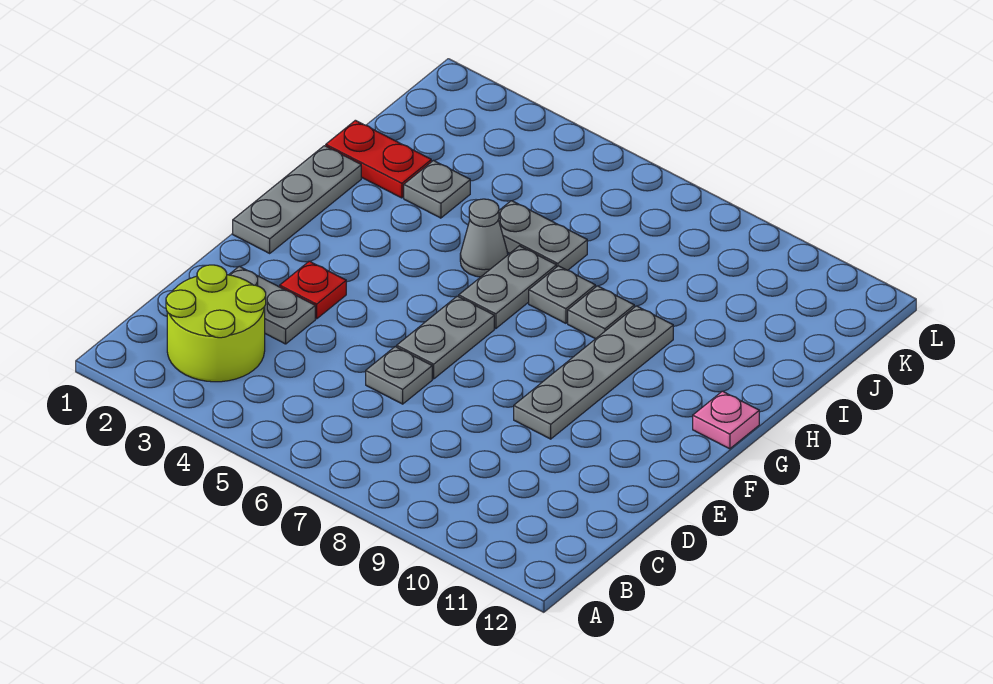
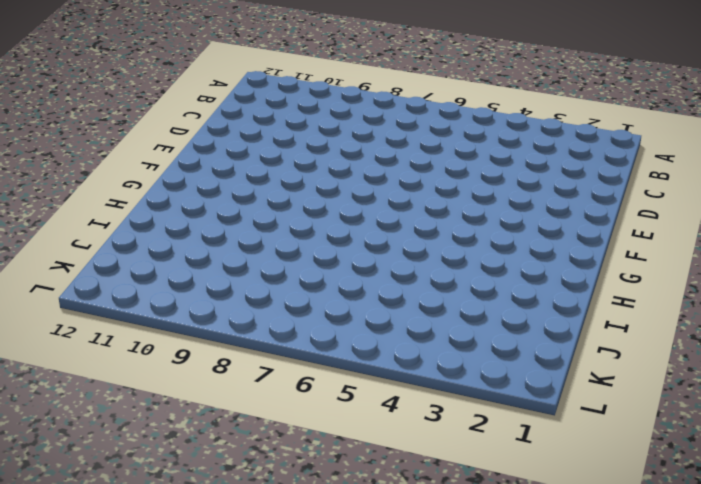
none -> lime 2x2 round brick [166,265,266,382]
none -> grey 1x2 plate [229,266,315,344]
none -> grey 1x1 plate [366,347,432,404]

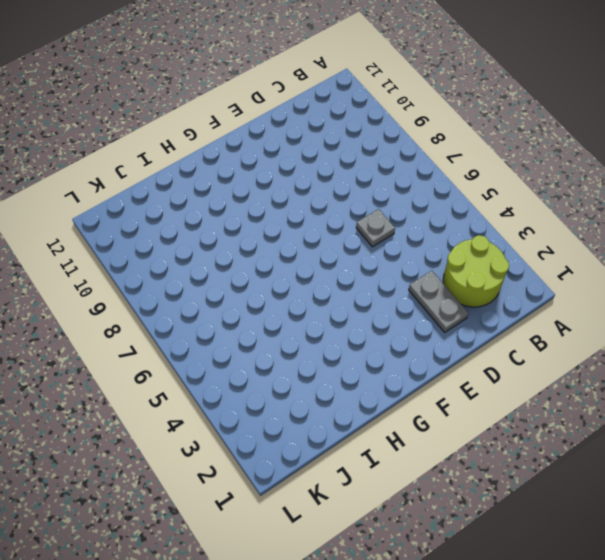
none -> red 1x1 plate [280,261,346,319]
none -> grey 1x2 plate [397,296,494,379]
none -> grey 1x4 plate [514,306,673,439]

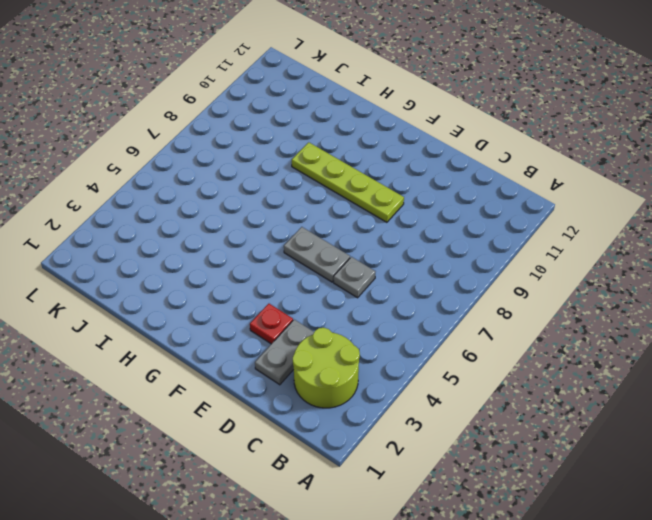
lime 1x4 plate [292,142,404,222] -> grey 1x4 plate [514,306,673,439]
none -> grey 1x3 plate [233,146,361,253]
none -> grey 1x2 plate [459,246,556,329]
none -> pink 1x1 plate [693,391,759,449]

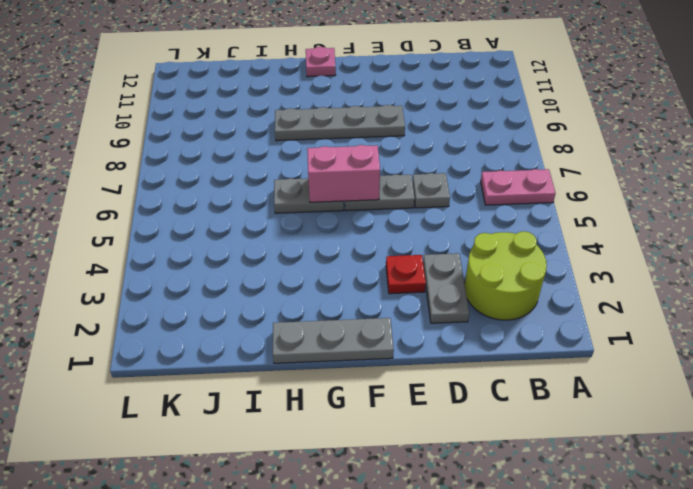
pink 1x2 plate [481,169,555,205] -> none
pink 1x2 brick [307,145,380,202] -> none
none -> grey 1x1 cone [460,199,508,277]
none -> grey 1x1 plate [529,266,595,323]
none -> grey 1x1 plate [568,286,634,339]

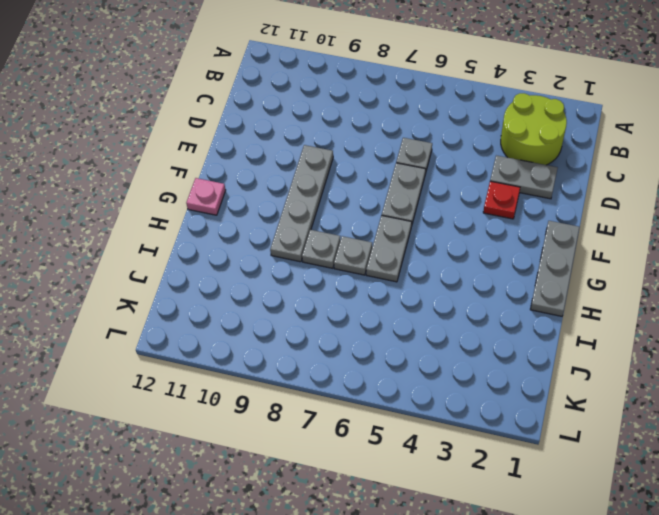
none -> grey 1x1 cone [460,199,508,277]
none -> red 1x2 plate [326,120,431,198]
none -> grey 1x1 plate [404,161,470,218]

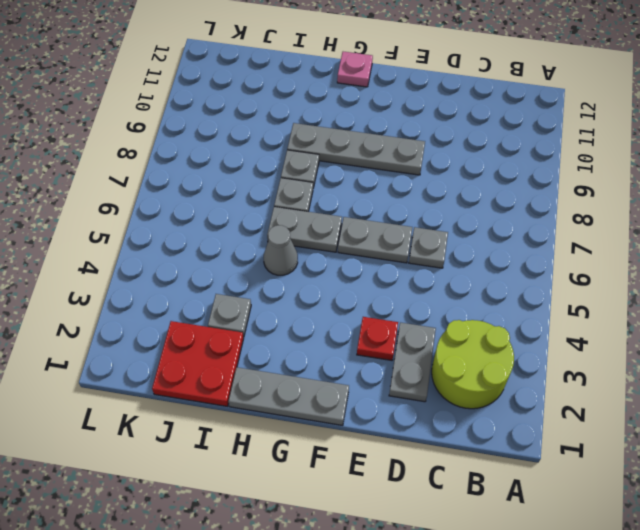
red 2x2 plate [152,321,244,406] -> red 1x2 plate [326,120,431,198]
none -> grey 1x2 plate [498,201,587,270]

